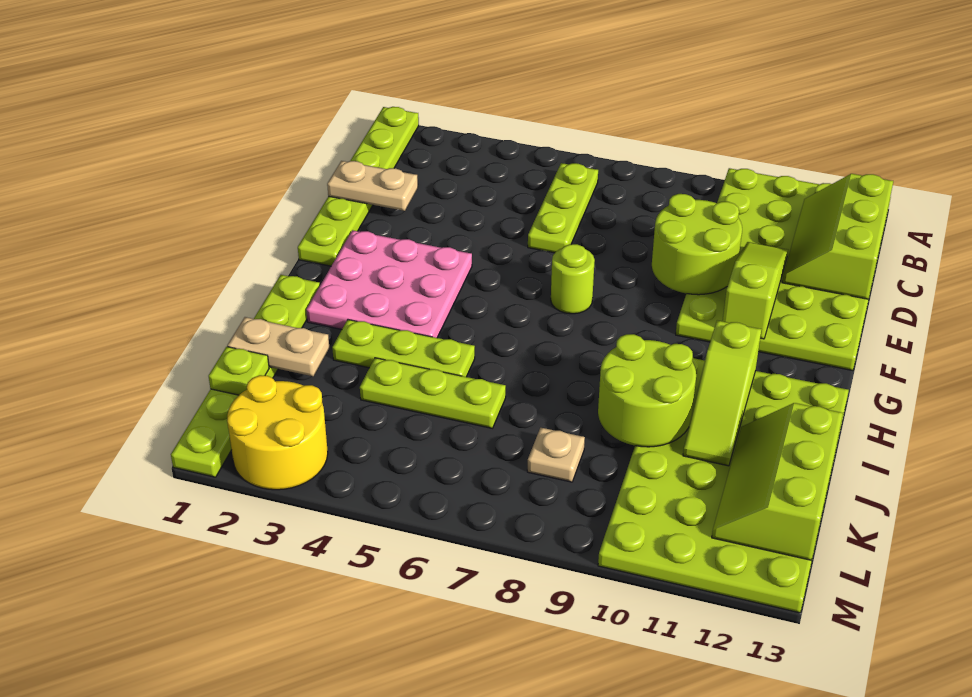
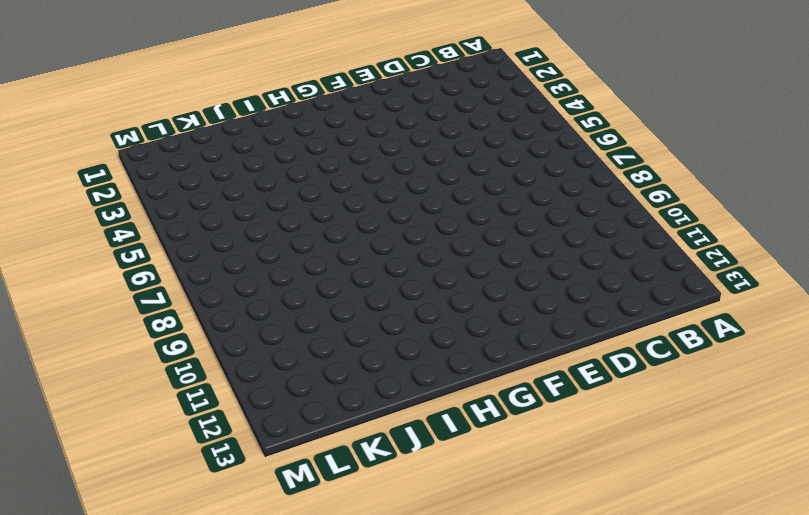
none -> lime 1x6 plate [298,107,419,266]
none -> lime 4x6 plate [676,168,891,371]
none -> lime 1x3 plate [528,163,598,253]

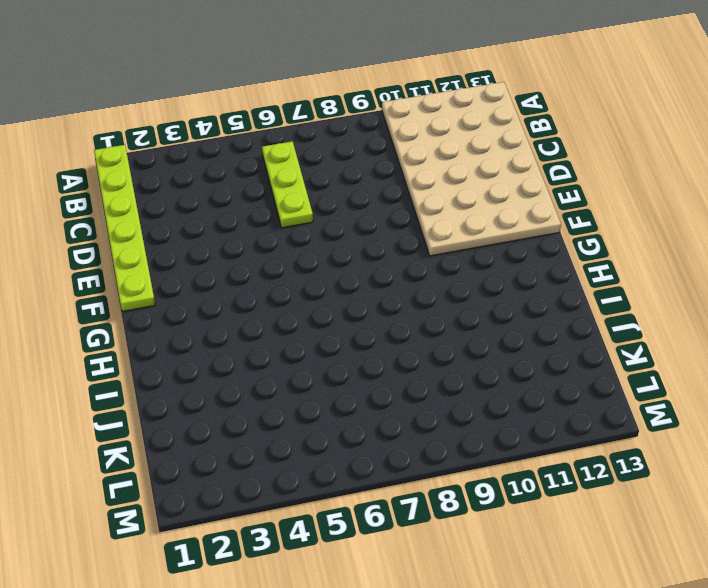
tan 4x6 plate [382,82,561,256] -> lime 4x6 plate [676,168,891,371]
none -> pink 3x3 plate [306,230,472,338]
none -> lime 1x1 round brick [551,244,595,314]
none -> lime 1x6 plate [171,275,320,477]

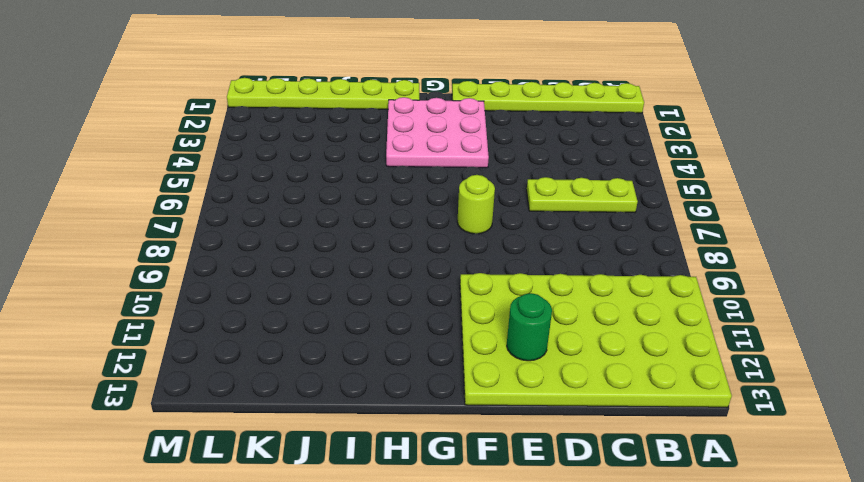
green 1x1 round brick [507,293,552,361] -> none
none -> lime 4x6 plate [598,358,849,613]
none -> lime 1x3 plate [332,320,475,377]
none -> lime 1x3 plate [360,358,506,428]

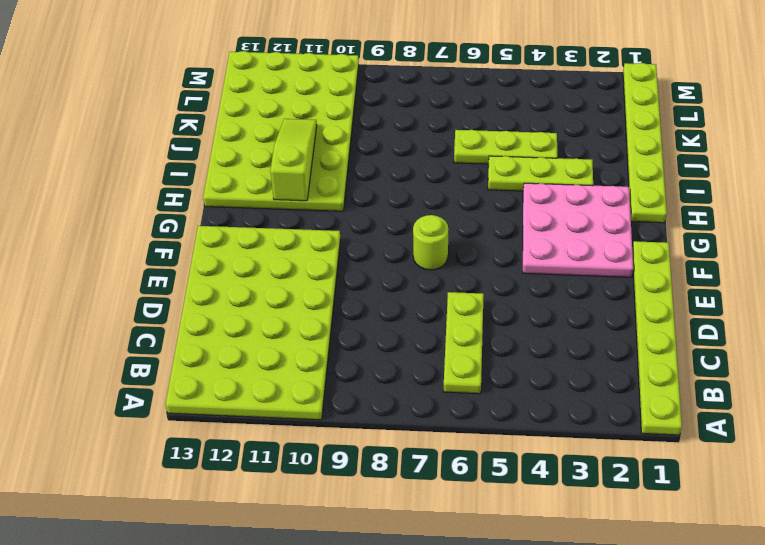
none -> tan 1x1 plate [527,428,585,482]
none -> yellow 2x2 round brick [227,375,328,490]
none -> lime 2x3 slope [782,174,893,299]

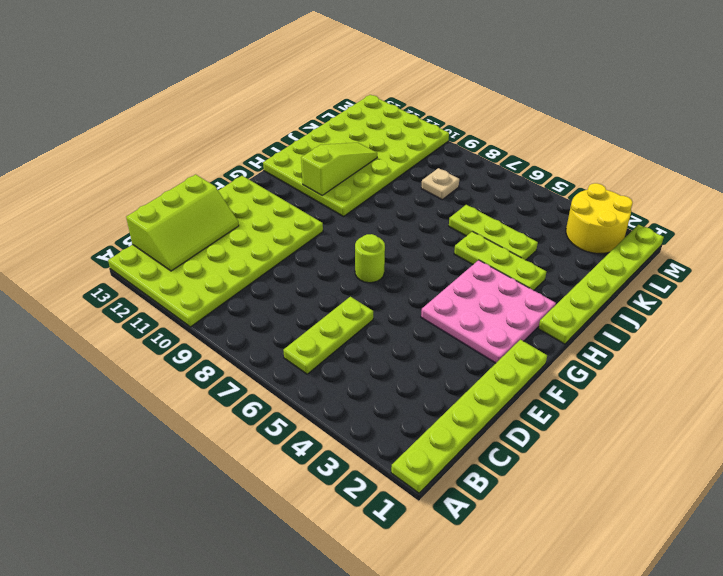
none -> tan 1x2 plate [327,161,418,211]
none -> lime 2x2 round brick [652,194,742,295]
none -> lime 1x3 slope [723,242,788,339]

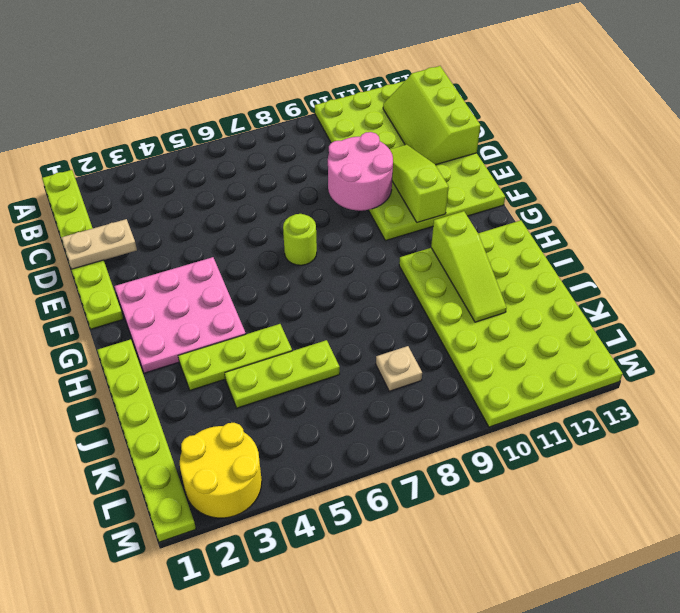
pink 2x2 round brick [328,132,393,211] -> lime 2x2 round brick [652,194,742,295]
none -> lime 1x3 plate [528,163,598,253]
none -> lime 2x2 round brick [598,334,696,447]
none -> tan 1x2 plate [227,317,329,376]

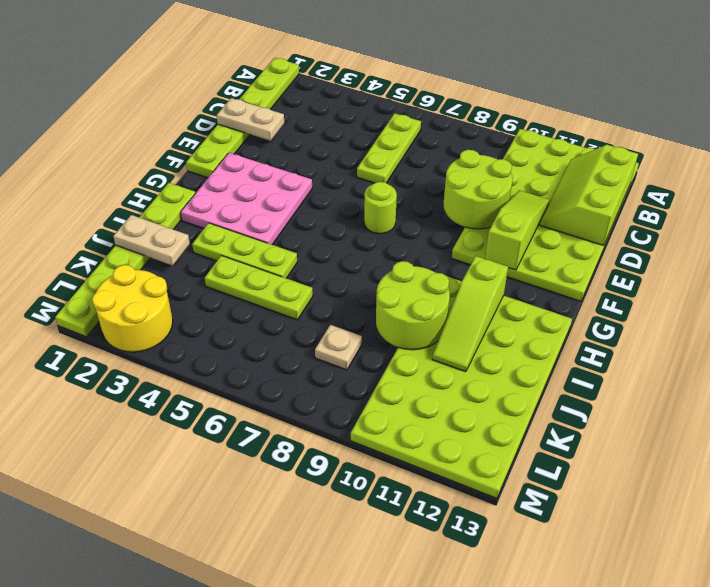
none -> lime 2x3 slope [712,403,843,560]
none -> lime 1x1 plate [209,347,269,395]

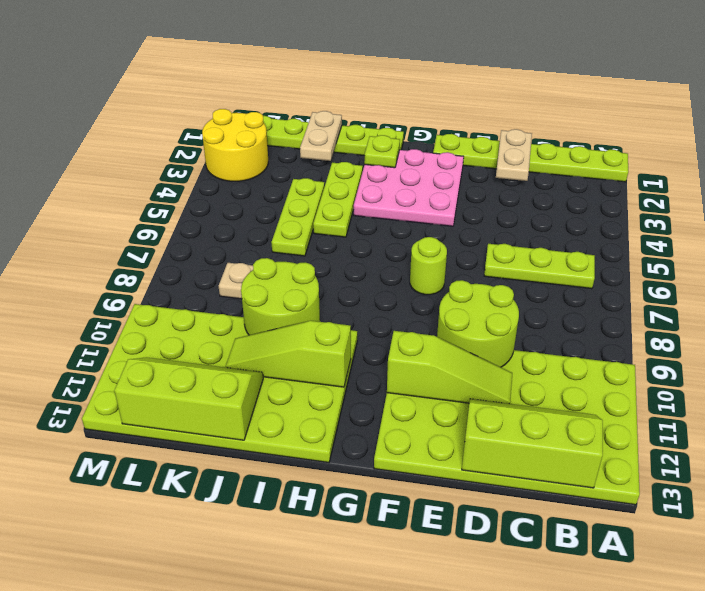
lime 1x1 plate [364,135,400,168] -> lime 1x1 plate moved to [209,347,269,395]

